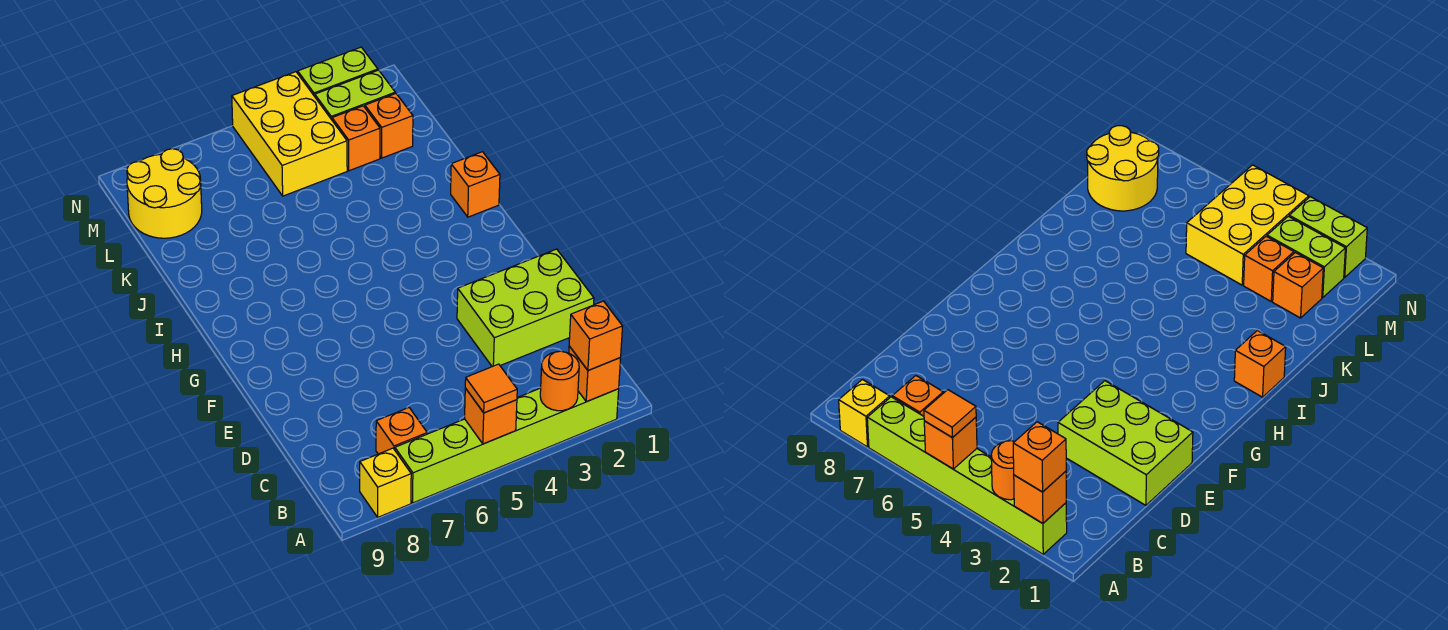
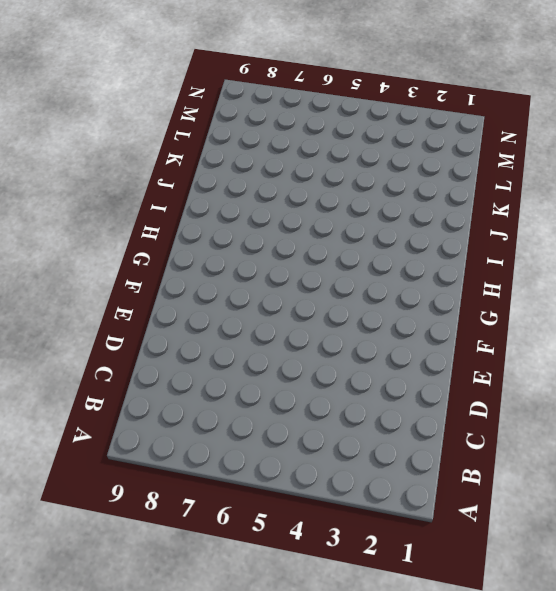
none -> lime 1x6 brick [395,388,619,503]
none -> yellow 1x1 brick [360,448,411,517]
none -> orange 1x1 brick [376,408,427,454]

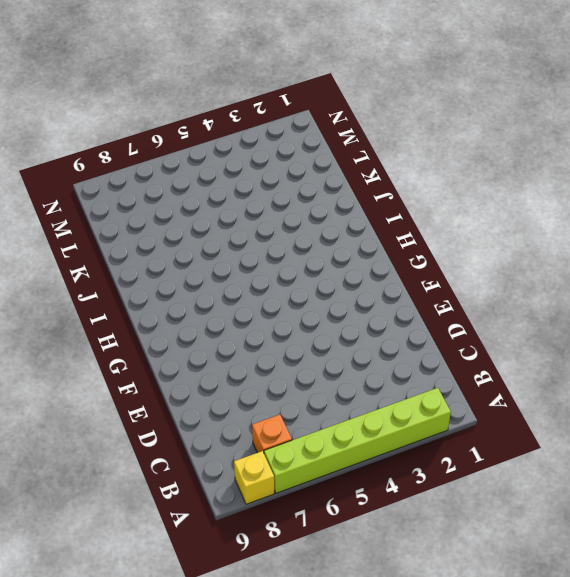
none -> lime 2x3 brick [457,249,594,367]
none -> orange 1x1 brick [451,152,500,217]
none -> orange 1x1 brick [365,93,413,158]

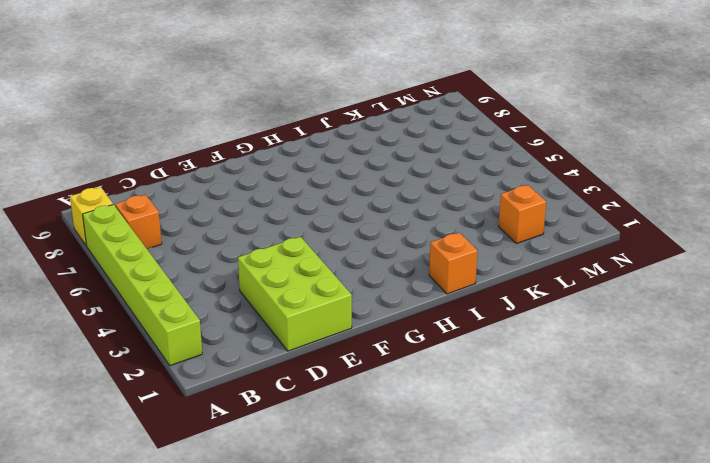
none -> orange 1x1 brick [332,106,380,171]
none -> yellow 2x3 brick [232,72,347,196]
none -> yellow 2x2 round brick [127,149,202,238]

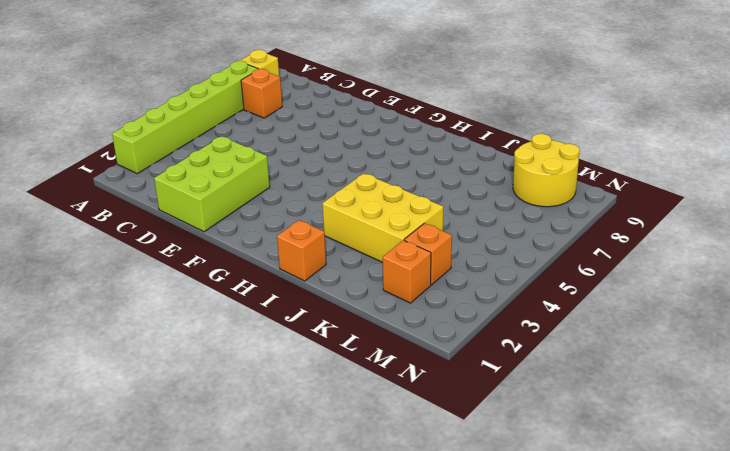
yellow 2x3 brick [322,173,443,262] -> yellow 2x3 brick moved to [232,72,347,196]
none -> lime 1x2 brick [315,70,395,120]
none -> lime 1x2 brick [298,47,378,96]
none -> orange 1x1 brick [569,346,621,402]

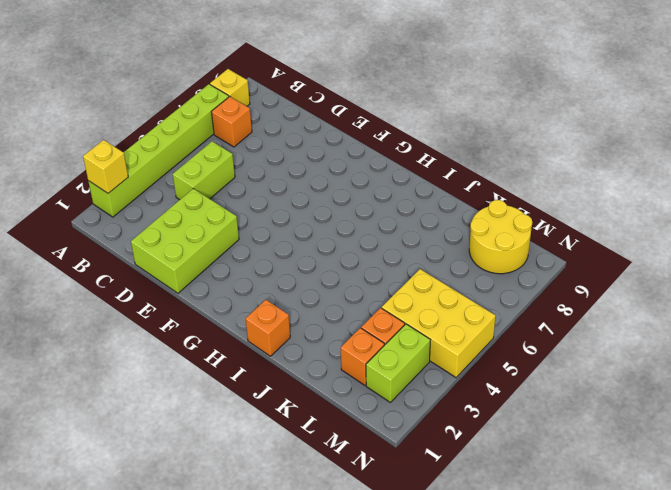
yellow 1x1 brick [83,140,128,193] -> orange 1x1 brick [569,346,621,402]
lime 1x2 brick [173,141,235,200] -> lime 1x2 brick moved to [298,47,378,96]
none -> orange 1x1 round brick [540,351,579,411]
none -> orange 1x1 brick [465,388,517,444]
none -> orange 1x1 brick [569,301,623,370]

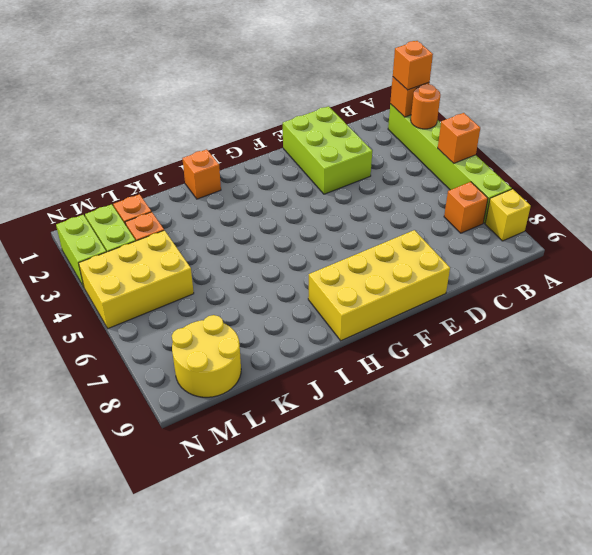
yellow 2x4 brick [308,230,450,341] -> none
none -> orange 1x1 tile [465,364,517,413]

